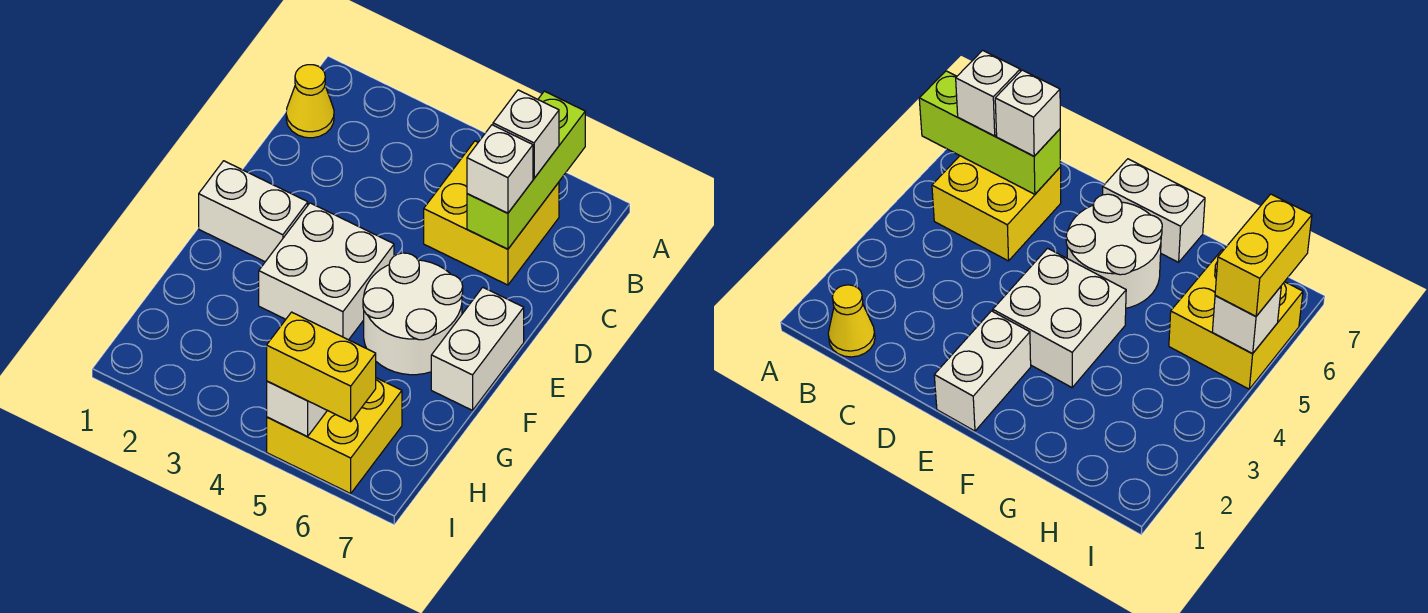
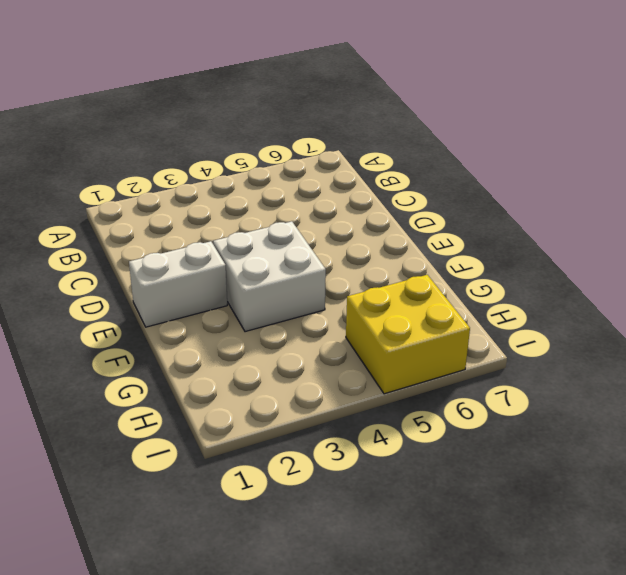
none -> yellow 1x1 cone [286,65,334,138]
none -> yellow 2x2 brick [424,141,559,285]
none -> white 2x2 round brick [363,253,463,375]

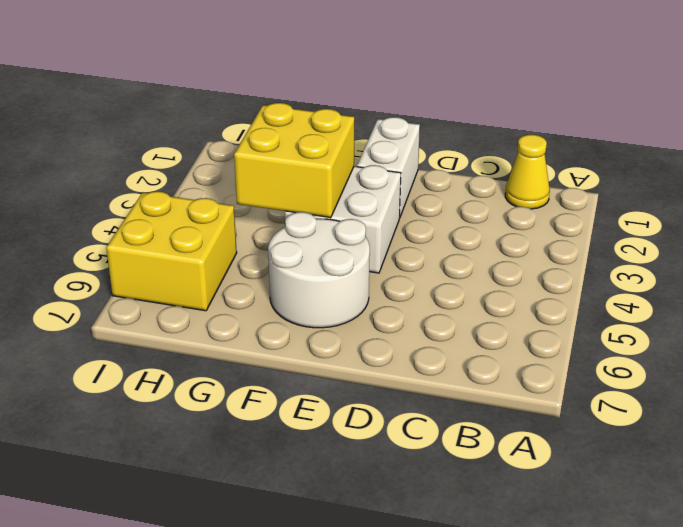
yellow 2x2 brick [234,103,354,218] -> yellow 2x2 brick moved to [424,141,559,285]
none -> white 1x2 brick [431,287,524,410]
none -> lime 1x3 brick [467,91,585,249]
none -> white 1x1 brick [267,381,327,437]

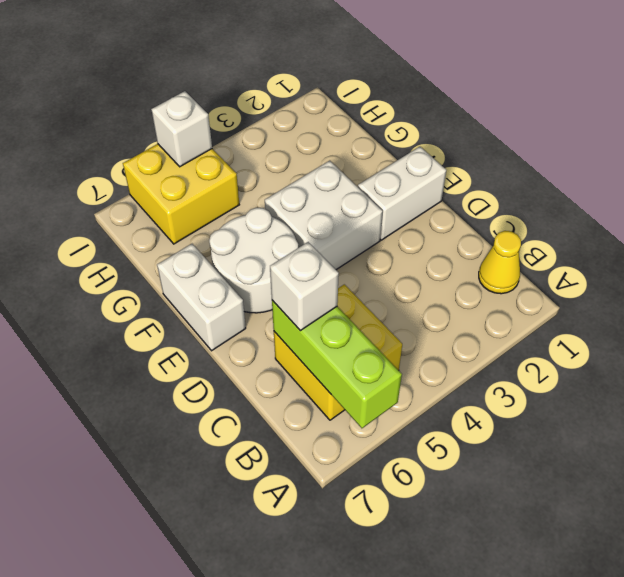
none -> white 1x1 brick [493,90,559,178]
none -> yellow 1x2 brick [267,312,376,422]

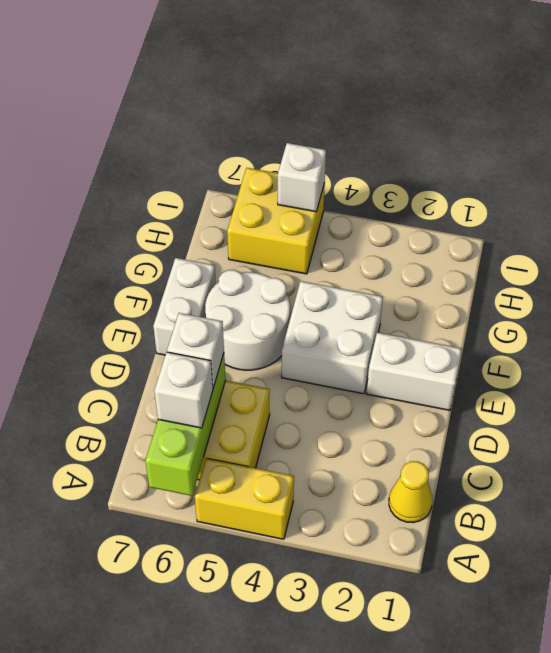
yellow 1x2 brick [195,458,294,539] -> yellow 1x2 brick moved to [267,312,376,422]

